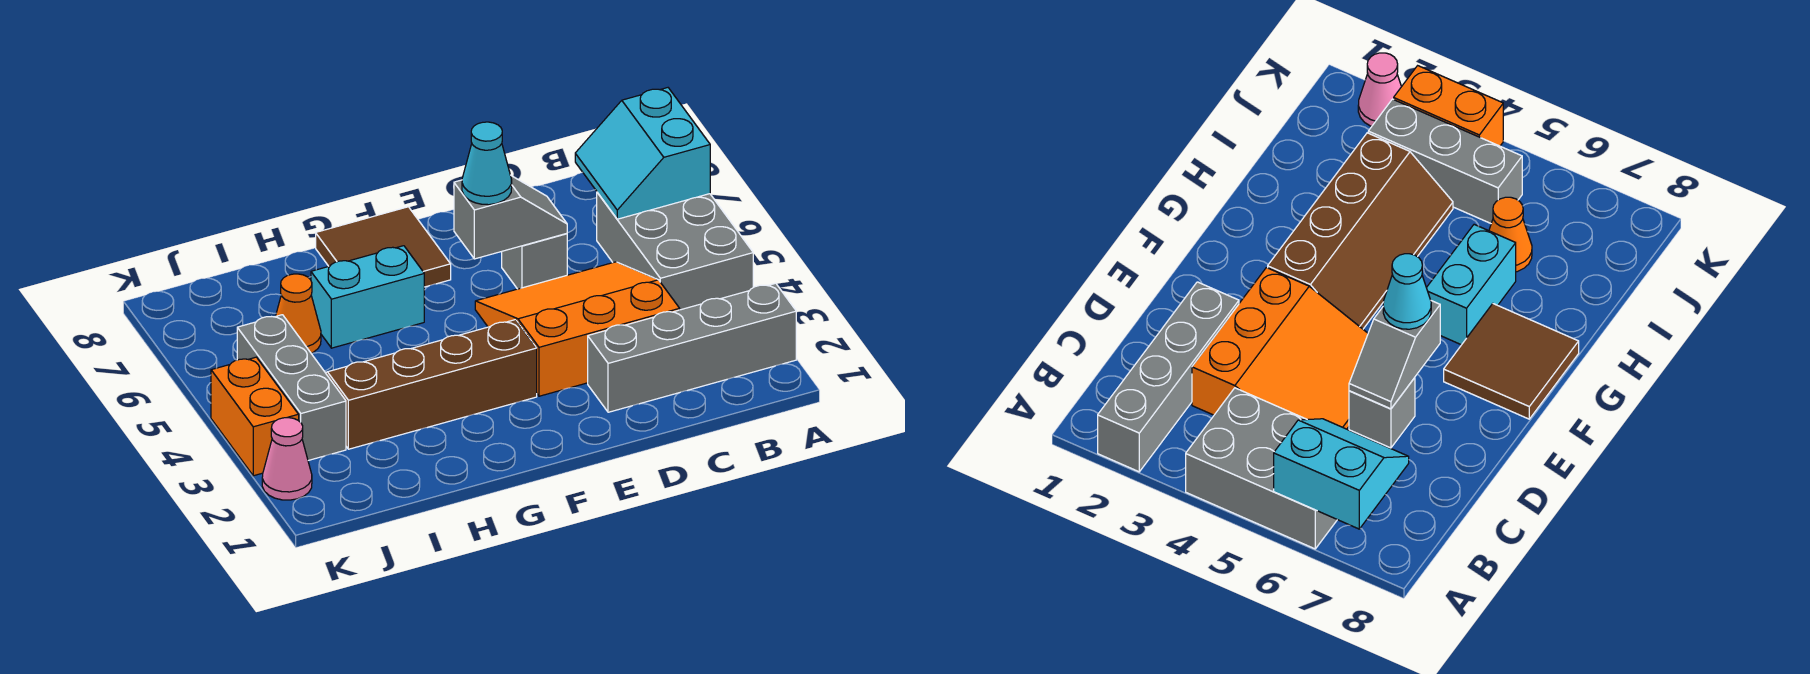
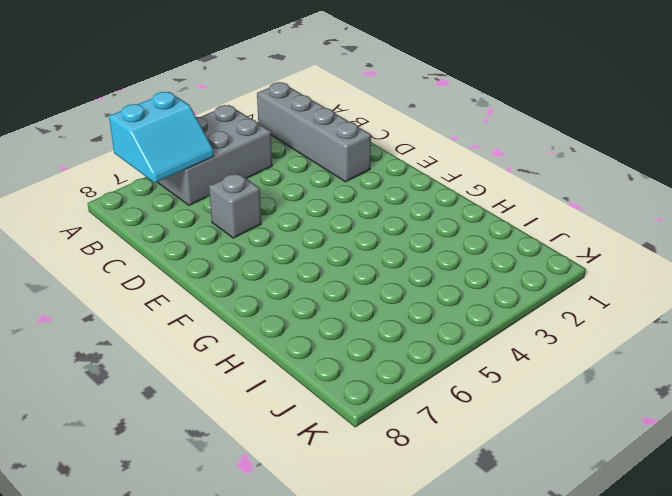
none -> orange 3x3 slope [475,262,680,396]
none -> brown 2x4 slope [326,320,537,449]
none -> brown 2x2 tile [316,207,451,287]

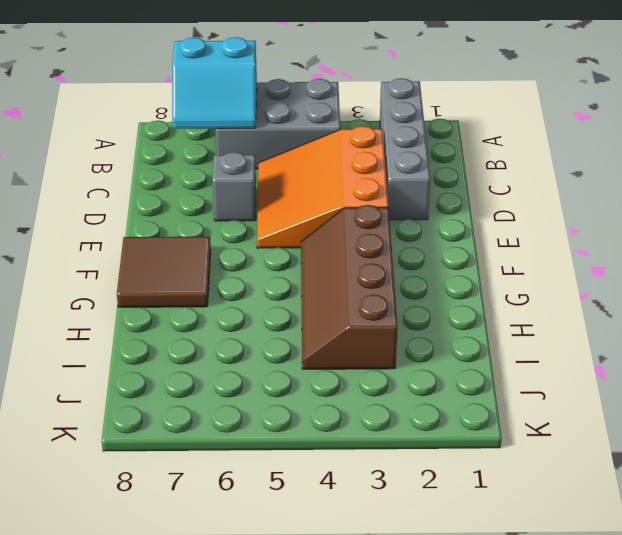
none -> cyan 1x2 brick [311,246,424,348]
none -> orange 1x1 cone [276,274,321,353]
none -> grey 1x3 brick [237,315,346,460]

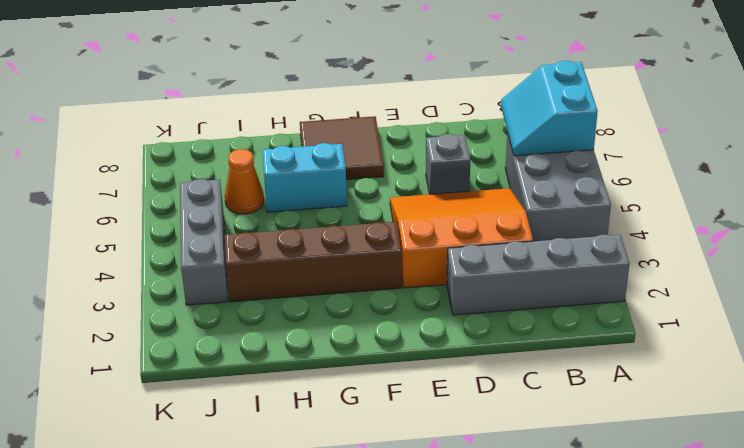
none -> pink 1x1 cone [262,418,312,500]
none -> orange 1x2 brick [211,357,299,476]
none -> grey 1x2 slope [454,175,567,259]

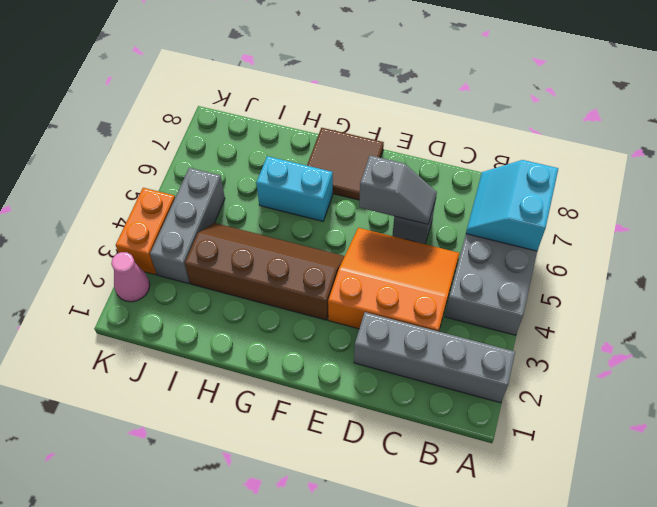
none -> orange 1x1 cone [276,274,321,353]
none -> cyan 1x1 cone [462,122,512,205]

